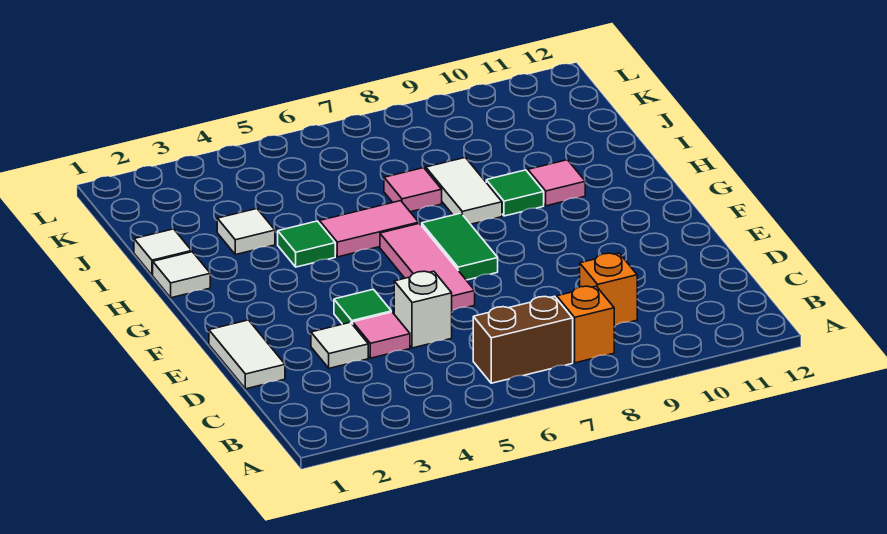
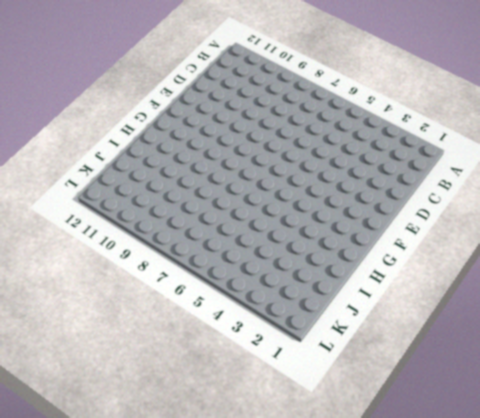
none -> brown 1x2 brick [473,296,573,383]
none -> orange 1x1 brick [557,286,614,363]
none -> orange 1x1 brick [580,253,637,326]

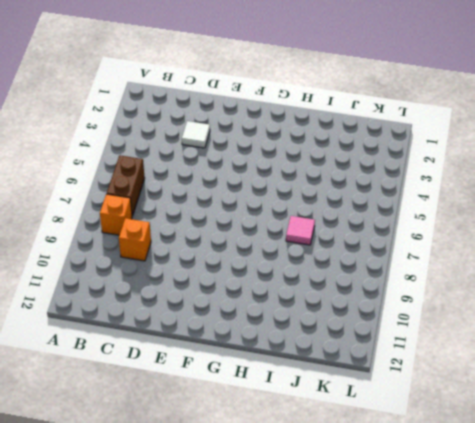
none -> white 1x2 tile [209,320,285,389]
none -> pink 1x1 tile [353,312,410,358]
none -> white 1x1 brick [394,271,452,348]

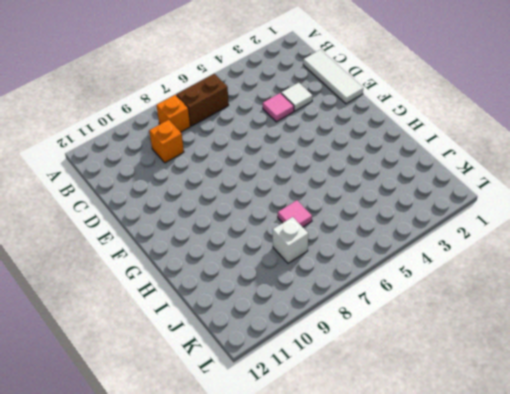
white 1x3 tile [303,50,363,104] -> white 1x2 tile [209,320,285,389]
white 1x1 brick [273,217,308,263] -> white 1x1 brick moved to [394,271,452,348]
none -> green 1x1 tile [334,289,391,324]
none -> pink 1x3 tile [380,223,475,311]
none -> green 1x2 tile [422,213,498,280]

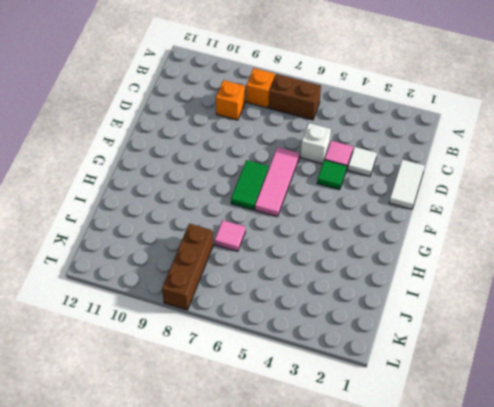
brown 1x3 brick [162,223,213,310] -> none
none -> white 1x1 tile [153,252,210,298]
none -> green 1x1 tile [278,221,335,267]
none -> pink 1x2 tile [320,201,419,257]

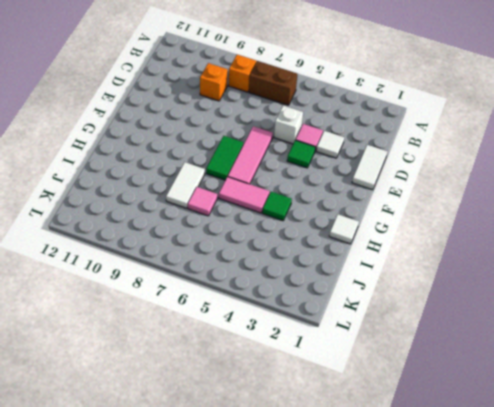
none -> green 1x1 tile [486,170,544,216]
none -> pink 1x1 tile [528,160,585,206]
none -> white 1x1 tile [134,229,192,275]

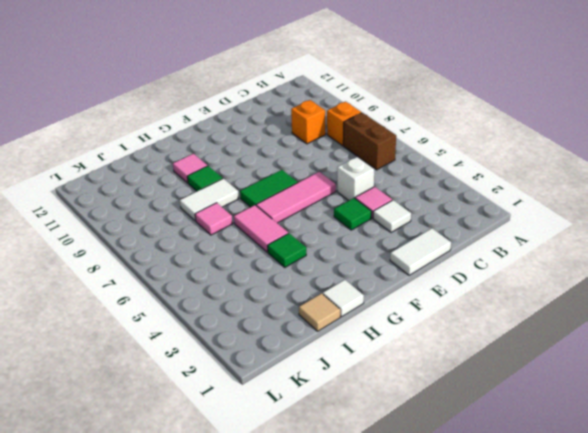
tan 1x1 tile [299,293,340,331] -> white 1x1 tile [134,229,192,275]
none -> white 1x1 tile [217,209,275,255]

